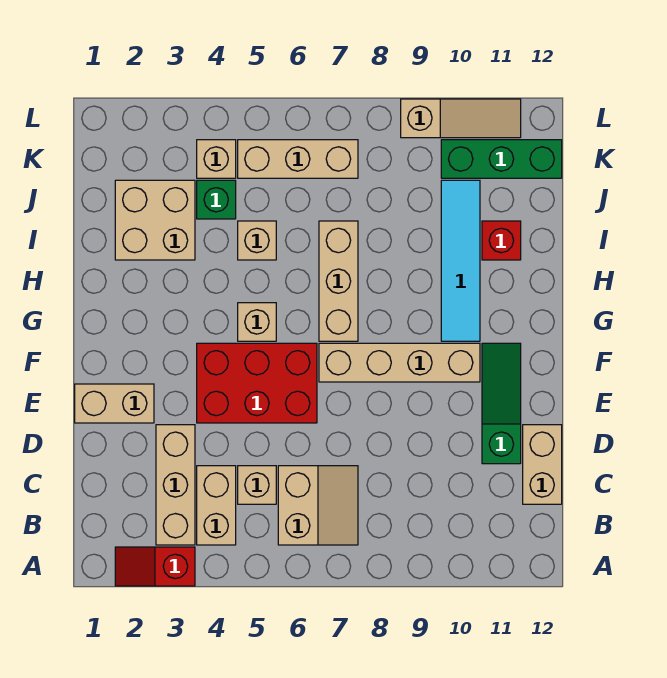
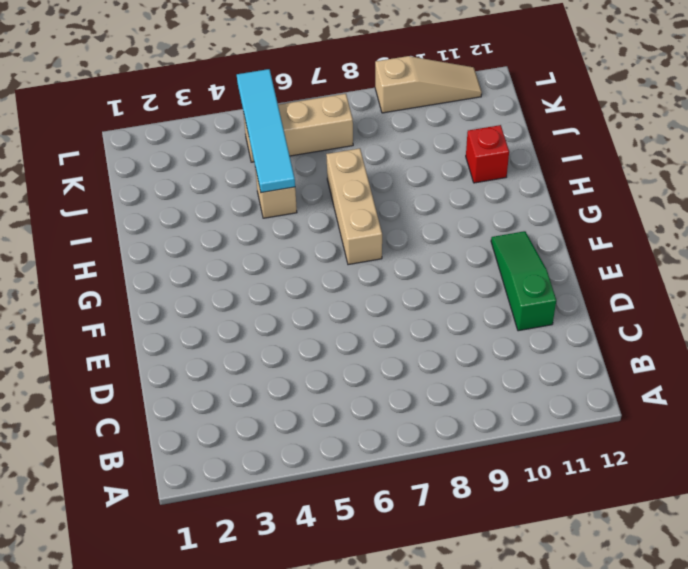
cyan 1x4 tile [237,69,295,193] -> cyan 1x4 tile moved to [441,180,480,341]
none -> red 1x2 slope [115,547,195,586]
none -> tan 1x3 brick [156,425,195,545]
none -> tan 1x2 brick [197,466,236,545]

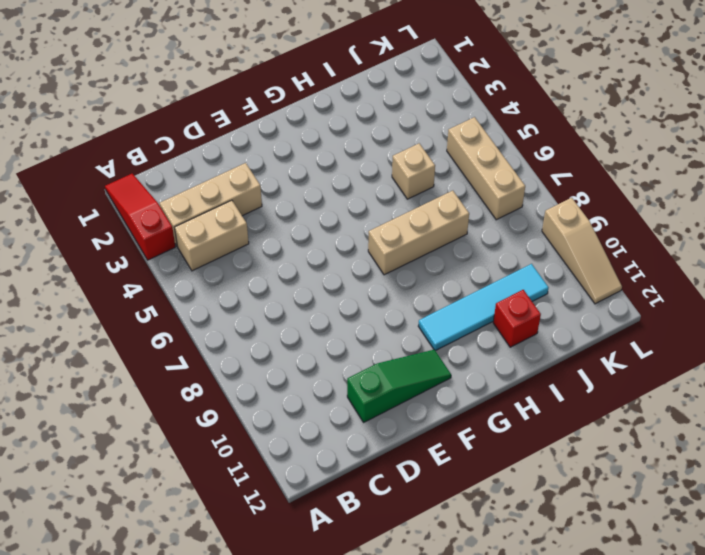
red 1x3 slope [105,174,175,260] -> red 1x2 slope [115,547,195,586]
none -> tan 2x2 slope [278,466,358,545]
none -> tan 1x1 brick [238,466,276,504]
none -> tan 1x2 brick [523,425,562,504]

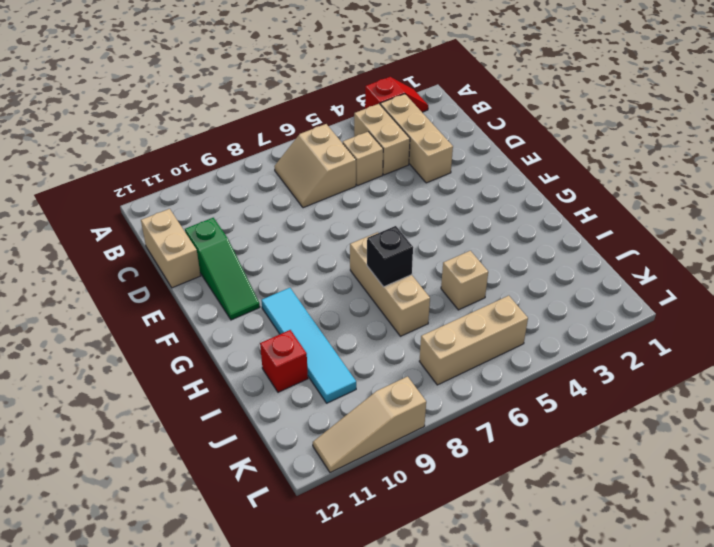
black 1x1 brick [367,226,413,287] -> none
none -> tan 1x2 brick [75,384,154,423]
none -> red 2x3 brick [197,343,317,423]
none -> tan 1x4 brick [319,343,480,382]

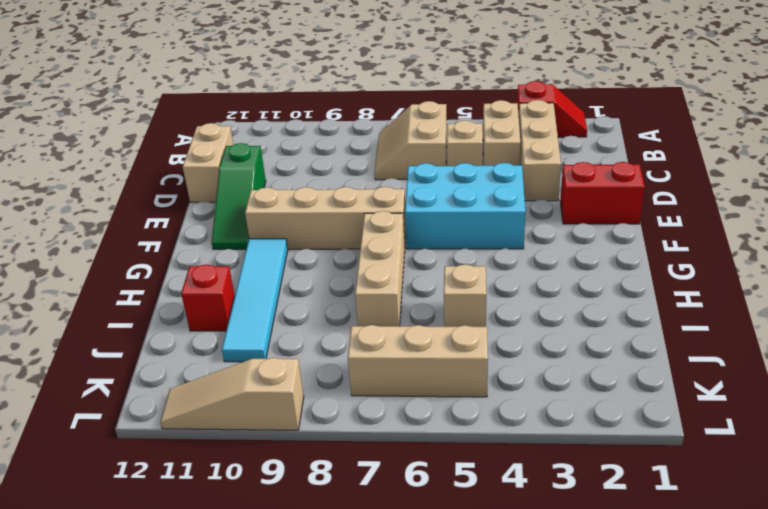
red 1x2 brick [560,162,645,224] -> tan 1x2 brick [75,384,154,423]
cyan 2x3 brick [405,163,525,249] -> red 2x3 brick [197,343,317,423]
none -> tan 1x1 brick [238,303,276,341]
none -> tan 2x2 brick [115,180,195,260]
none -> green 1x1 brick [197,180,236,219]

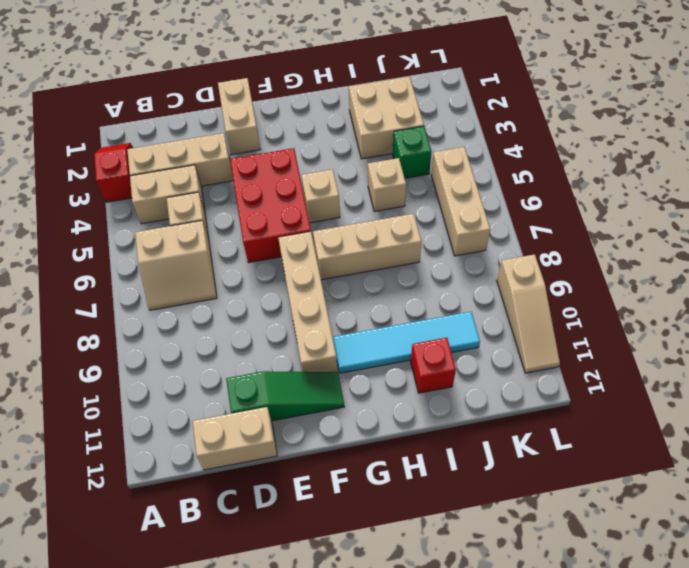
none -> tan 1x1 brick [197,140,236,178]
none -> green 1x3 brick [441,140,562,178]

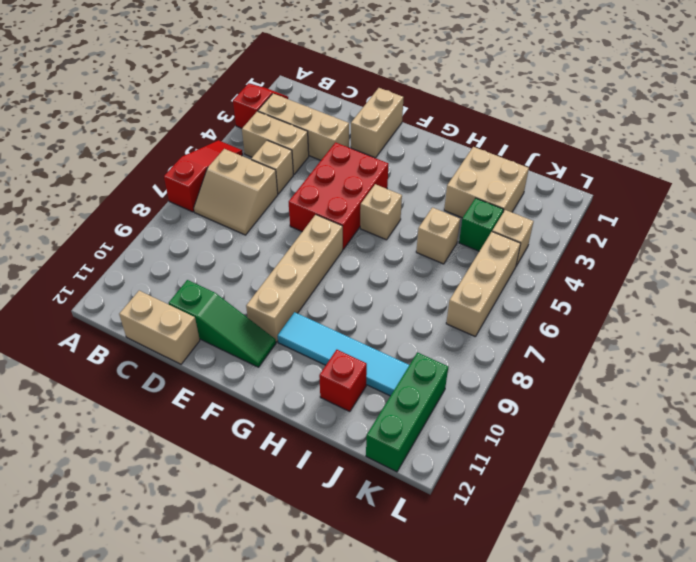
red 1x3 slope [164,140,243,212] -> none
none -> tan 1x3 brick [319,221,358,341]
none -> tan 1x3 slope [401,99,521,138]

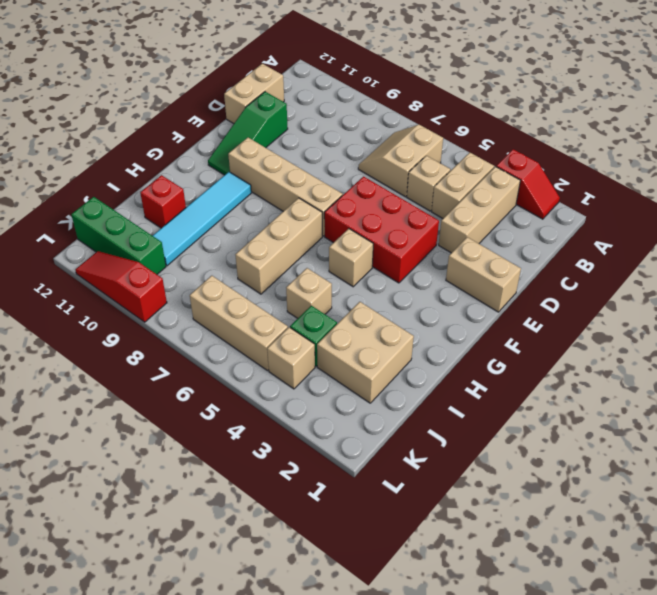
red 1x3 slope [76,251,167,322] -> tan 1x3 slope [401,99,521,138]

